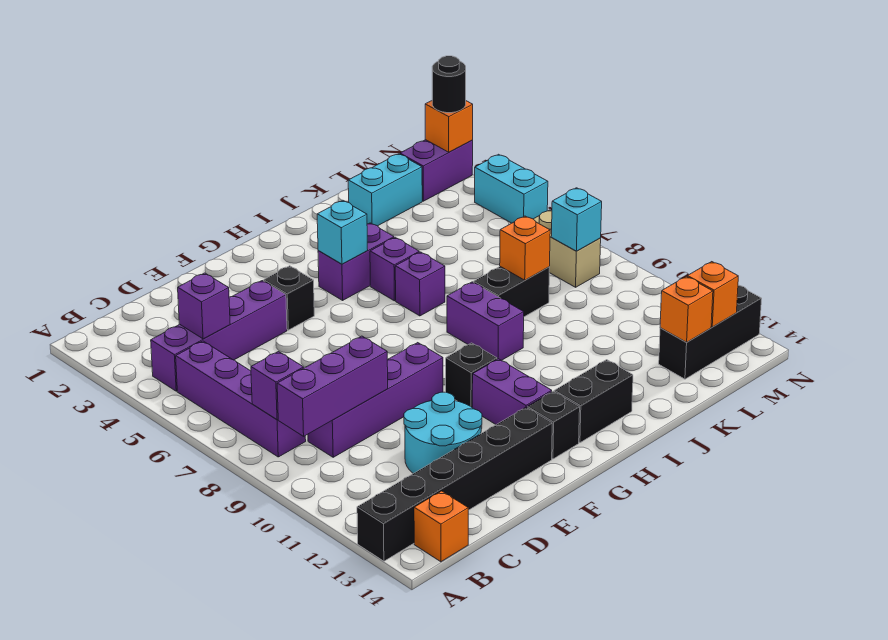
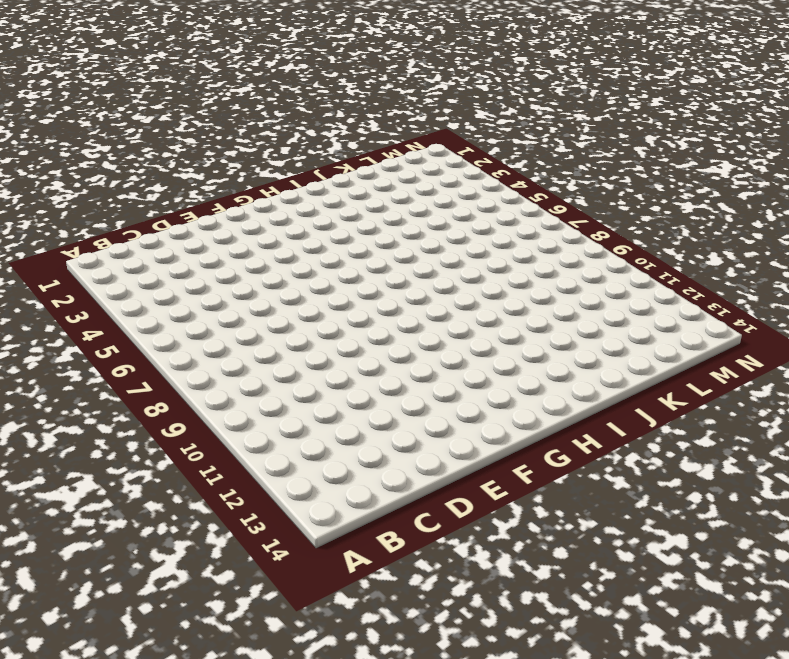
none -> black 1x6 brick [357,407,552,561]
none -> purple 1x4 brick [151,281,287,391]
none -> purple 1x4 brick [176,341,306,457]
none -> orange 1x1 brick [414,491,468,562]

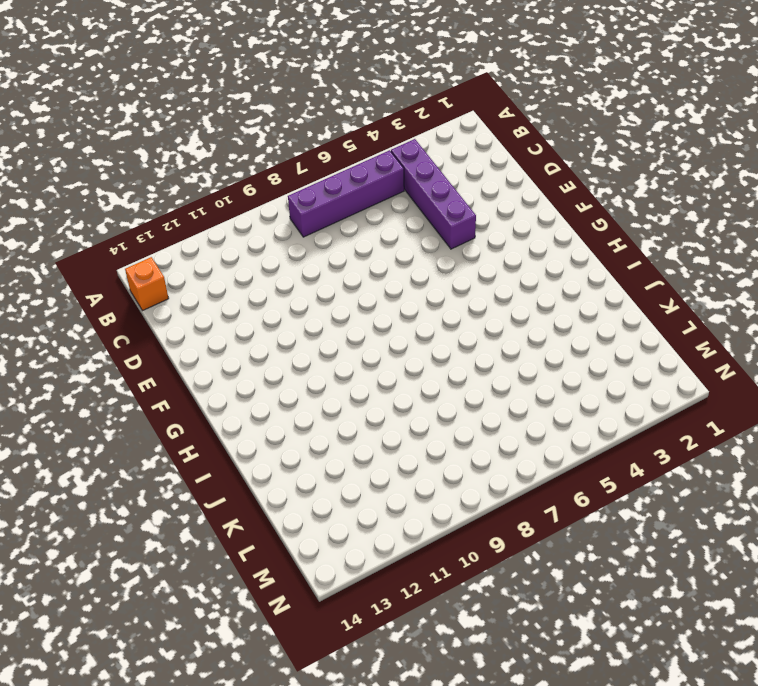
none -> black 1x6 brick [357,407,552,561]
none -> purple 1x4 brick [308,343,443,457]
none -> cyan 2x2 round brick [404,392,482,473]
none -> black 1x1 brick [264,266,314,330]

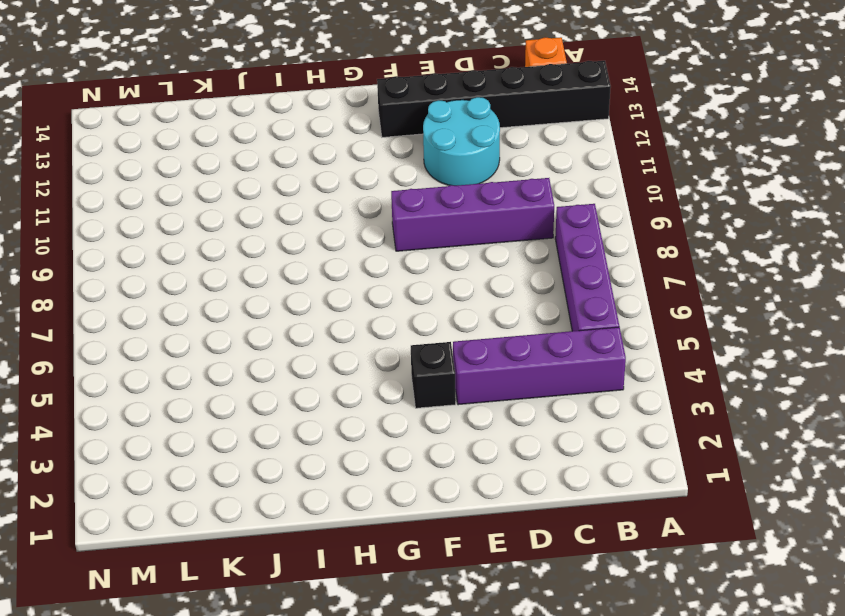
none -> black 1x1 brick [446,343,497,407]
none -> purple 1x2 brick [472,359,552,425]
none -> black 1x1 brick [527,391,580,459]
none -> purple 1x2 brick [318,223,394,300]

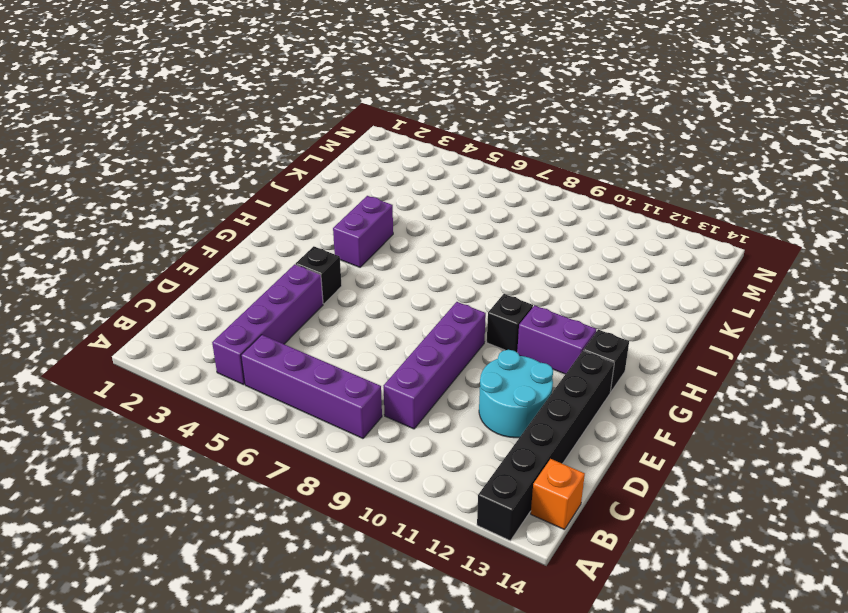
none -> black 1x2 brick [554,360,633,443]
none -> purple 1x1 brick [370,237,419,301]
none -> purple 1x1 brick [395,252,445,316]
none -> purple 1x2 brick [447,282,524,361]

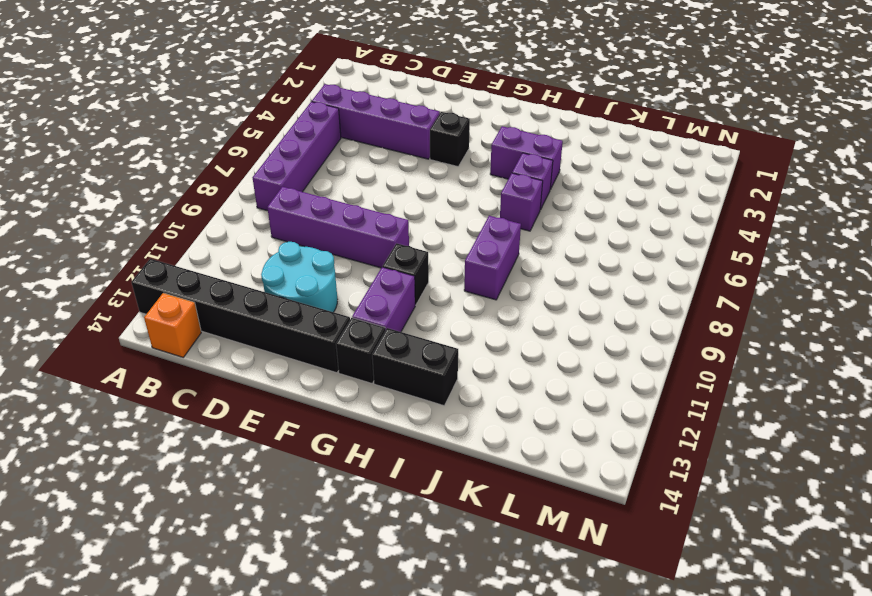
none -> black 1x2 brick [474,267,550,317]
none -> cyan 1x2 brick [348,154,422,226]
none -> black 1x3 brick [659,285,762,379]
none -> purple 1x2 brick [400,140,473,201]

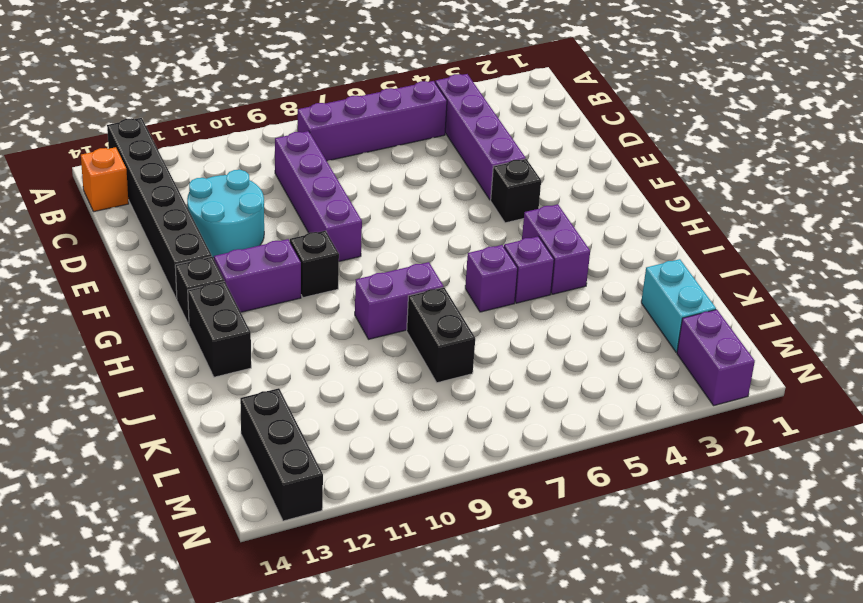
none -> tan 1x2 brick [534,210,601,287]
none -> cyan 1x2 brick [475,154,548,223]
none -> purple 1x1 brick [251,352,304,420]
none -> purple 1x3 brick [277,336,388,436]

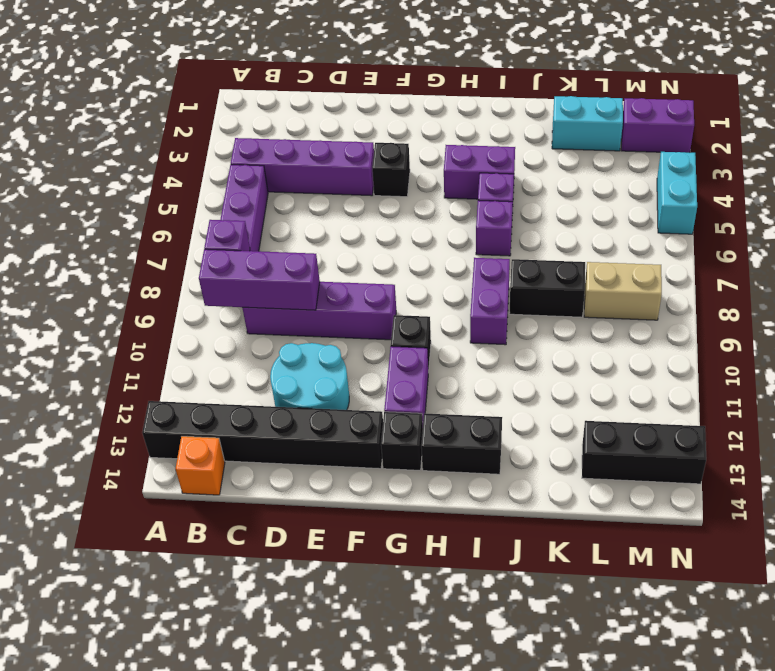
tan 1x2 brick [584,262,662,320] -> tan 1x2 brick turned to [534,210,601,287]
none -> purple 1x1 brick [178,273,230,339]
none -> cyan 1x1 brick [317,200,368,264]
none -> orange 1x1 brick [500,216,550,280]
none -> orange 1x1 brick [660,276,713,342]

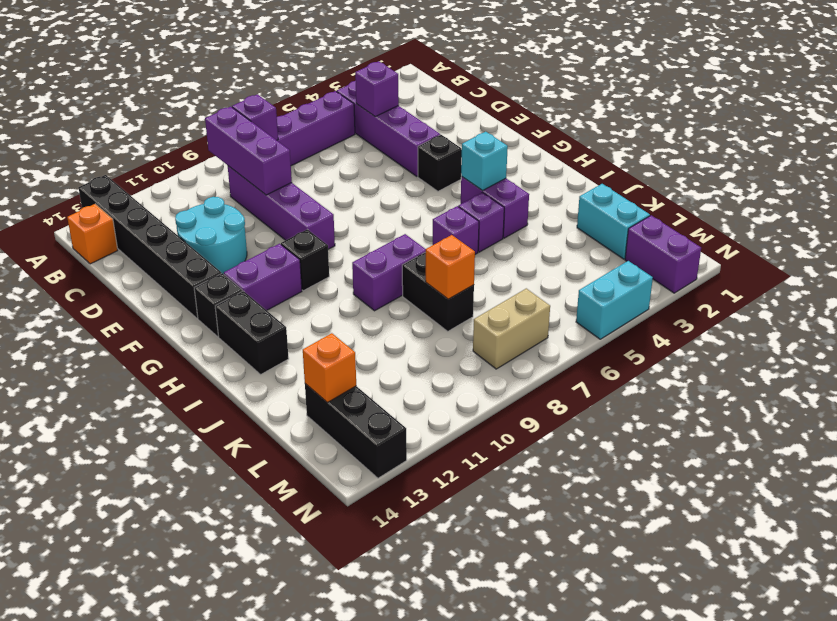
none -> cyan 1x1 brick [551,188,602,251]
none -> orange 1x1 brick [687,262,738,327]
none -> orange 1x1 brick [425,101,473,152]
none -> black 1x1 round brick [432,56,466,113]

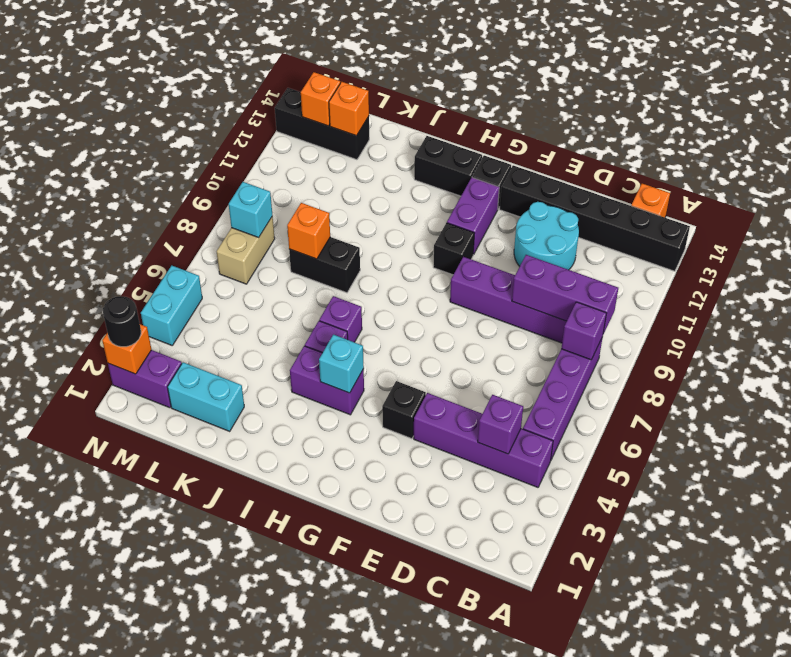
none -> purple 1x2 brick [447,282,524,361]

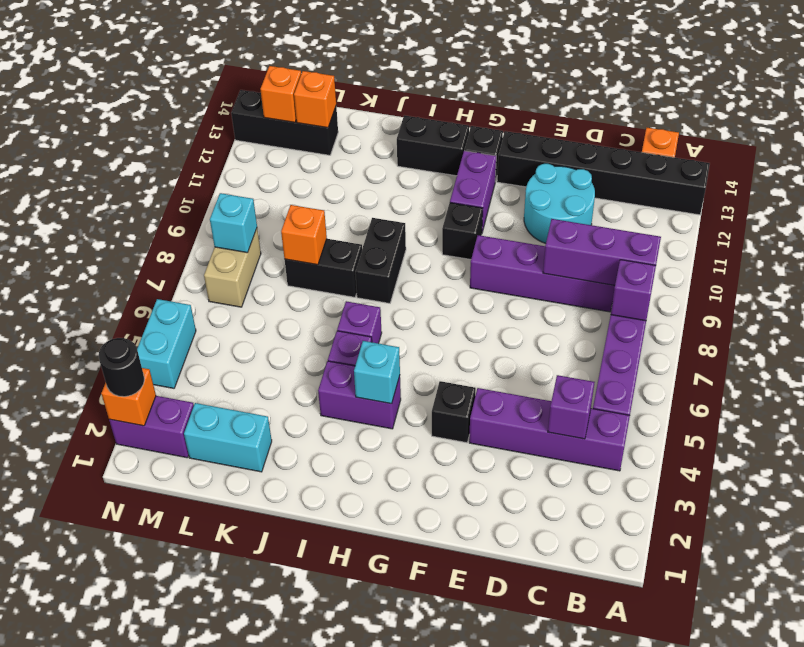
black 1x2 brick [355,218,406,303] -> purple 1x2 brick [447,282,524,361]

